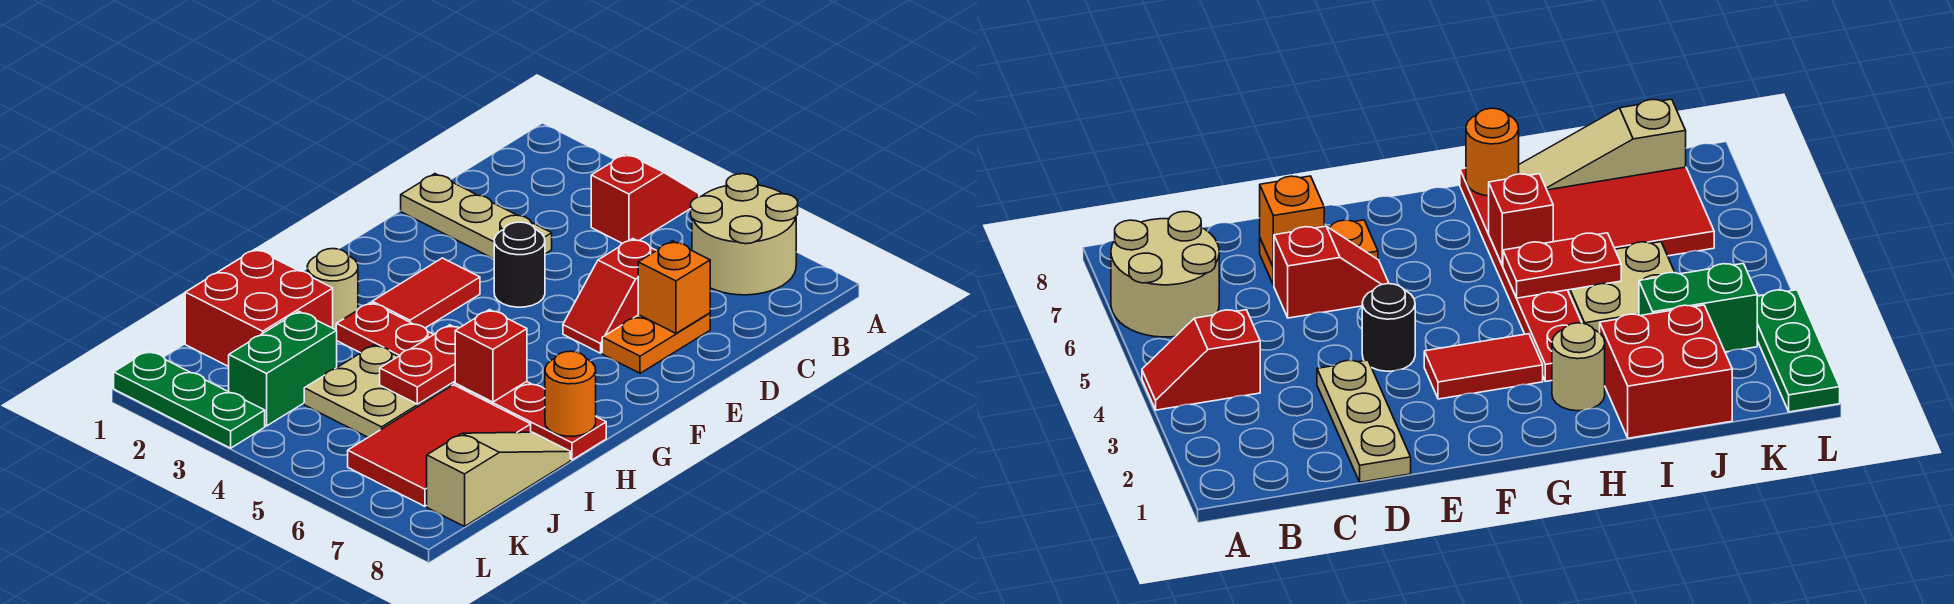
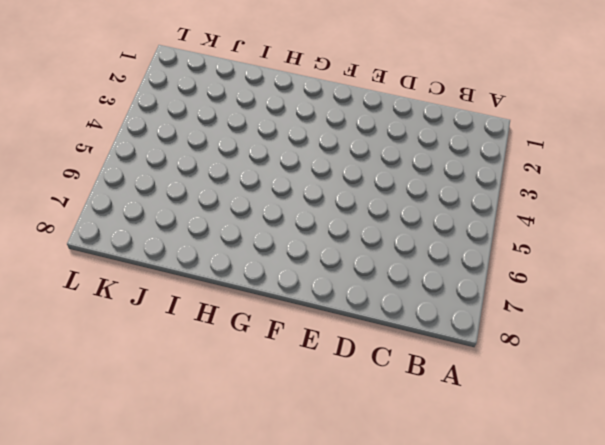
none -> red 1x2 slope [591,153,699,243]
none -> tan 2x2 round brick [691,174,798,295]
none -> tan 1x3 plate [401,174,552,259]

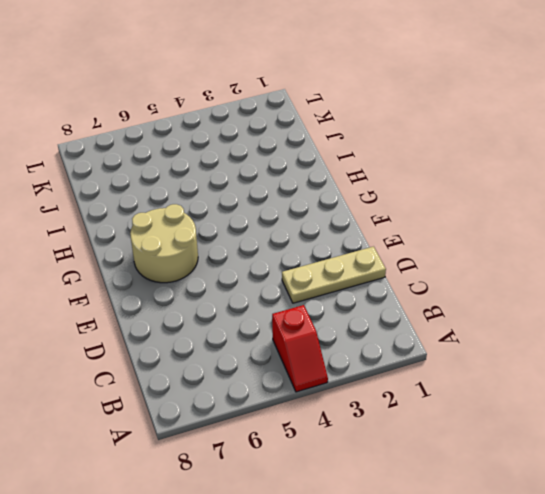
tan 2x2 round brick [130,204,198,283] -> tan 2x2 round brick moved to [691,174,798,295]
none -> red 1x2 slope [563,239,657,353]
none -> orange 1x2 plate [602,313,710,373]
none -> black 1x1 round brick [494,222,545,307]

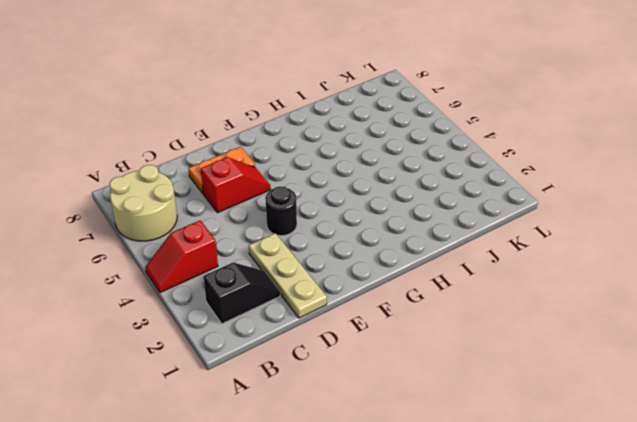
black 1x2 slope [203,263,280,324] -> none
none -> red 1x2 tile [372,258,480,328]
none -> tan 1x1 round brick [307,249,358,330]
none -> red 1x6 plate [336,302,606,460]

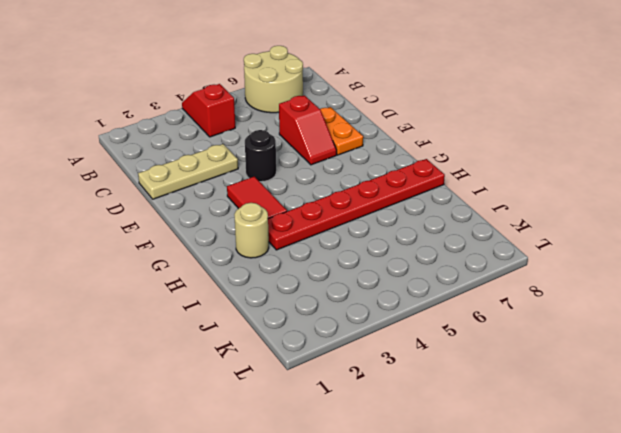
none -> red 2x2 brick [185,249,333,367]
none -> tan 2x2 plate [304,345,452,437]
none -> red 2x3 tile [348,385,531,506]

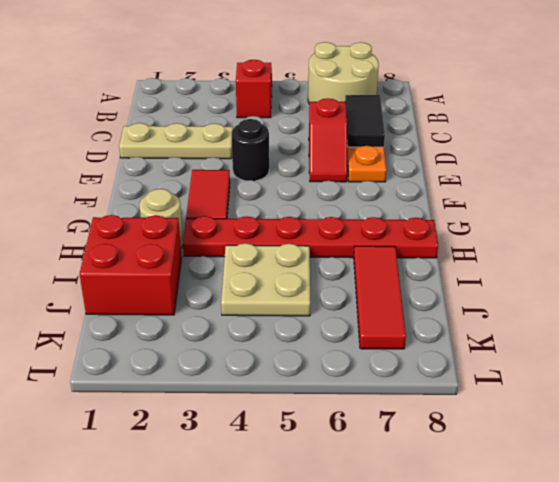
black 1x2 tile [345,95,385,147] -> orange 1x1 brick [638,241,710,333]
red 1x3 tile [354,246,406,349] -> red 2x3 tile [348,385,531,506]
none -> tan 1x3 slope [427,432,570,526]
none -> green 1x2 brick [229,311,337,426]
none -> green 1x3 plate [114,351,265,448]

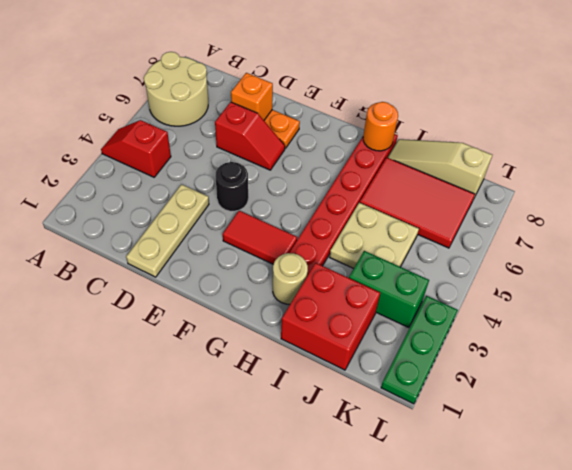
none -> red 1x2 plate [380,325,459,404]
none -> red 1x1 brick [455,310,527,402]

